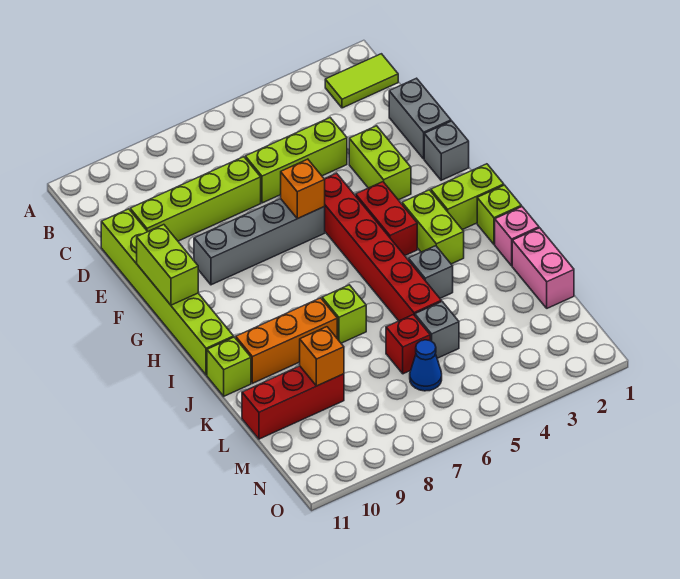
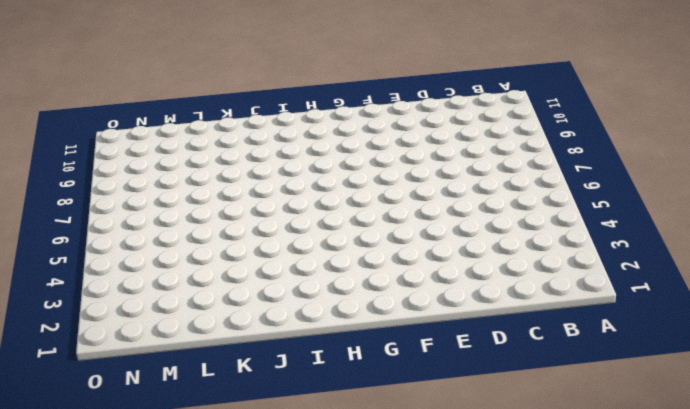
none -> lime 1x2 tile [325,54,398,108]
none -> grey 1x2 brick [389,78,451,159]
none -> lime 1x3 brick [245,118,347,203]

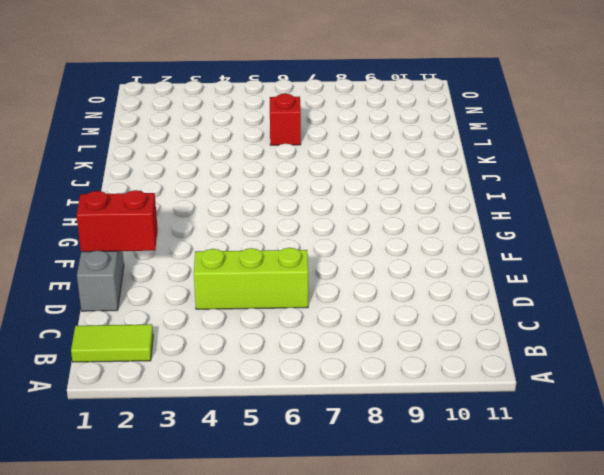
red 1x2 brick [76,190,158,252] -> red 1x2 brick turned to [356,182,417,256]
none -> lime 1x4 brick [130,157,261,241]
none -> lime 1x6 brick [101,209,234,375]
none -> lime 1x2 brick [349,126,411,200]

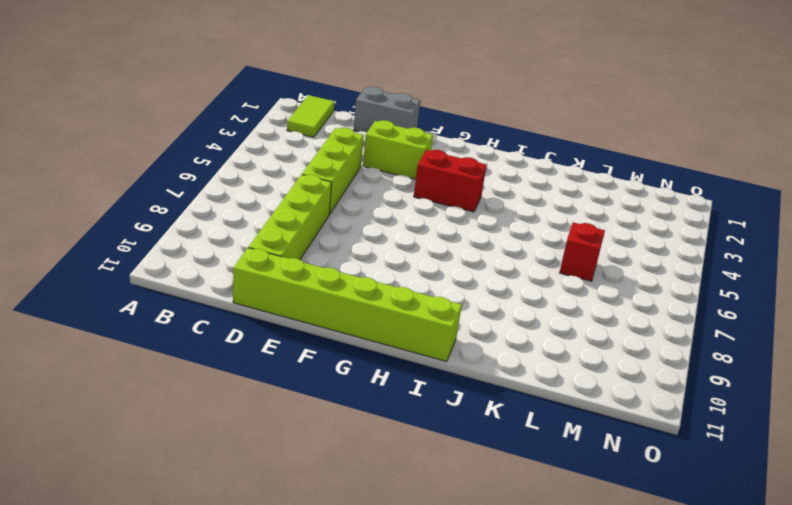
none -> grey 1x1 brick [424,121,469,180]
none -> red 1x6 brick [324,173,441,321]
none -> grey 1x4 brick [194,199,325,285]

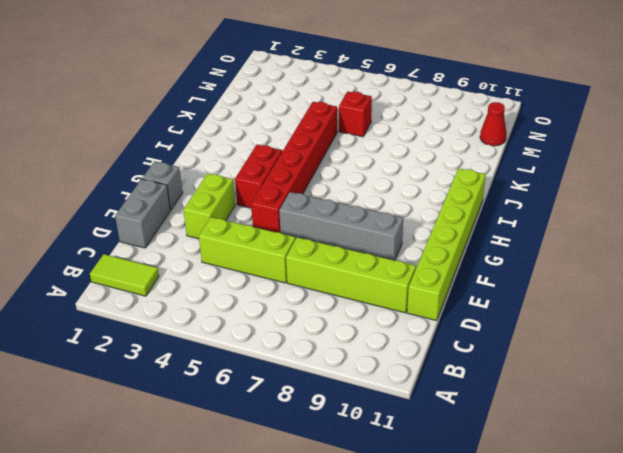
red 1x1 cone [480,102,507,146] -> none
none -> lime 1x2 brick [431,164,504,230]
none -> lime 1x2 brick [402,190,464,264]
none -> lime 1x1 brick [477,185,521,244]

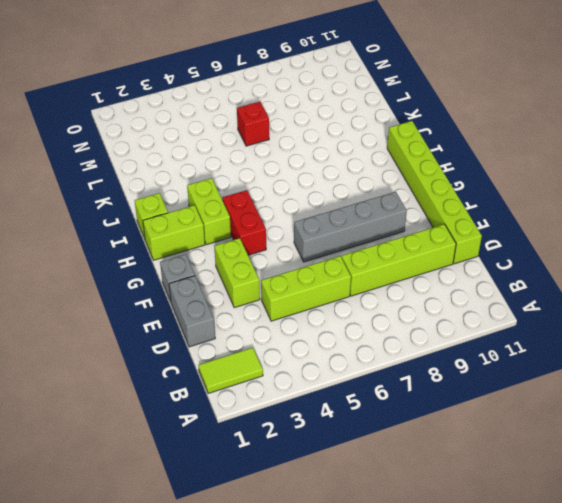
none -> red 1x6 brick [324,173,441,321]
none -> pink 1x1 brick [495,207,539,266]
none -> grey 1x1 brick [408,246,453,298]

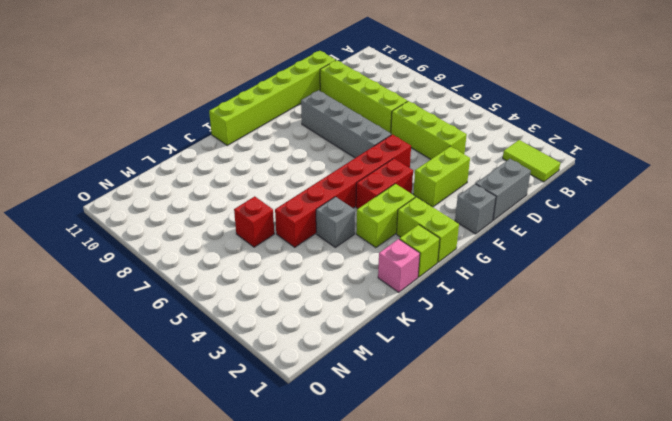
none -> lime 1x1 brick [322,285,366,343]
none -> orange 1x3 brick [236,298,337,383]
none -> lime 1x1 brick [207,337,251,396]

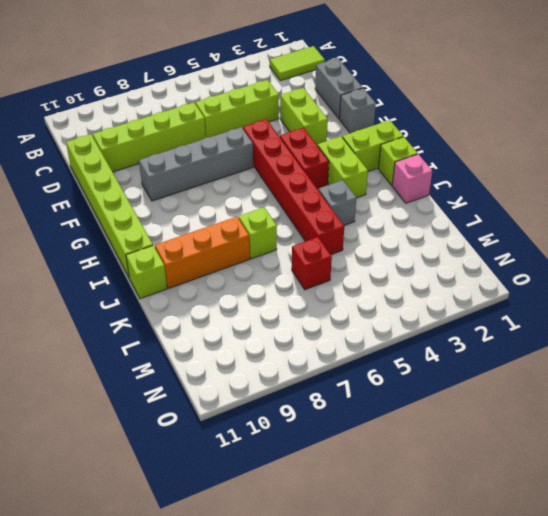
none -> pink 1x2 brick [512,228,574,308]
none -> grey 1x1 brick [415,302,459,358]
none -> red 1x3 brick [242,366,344,439]

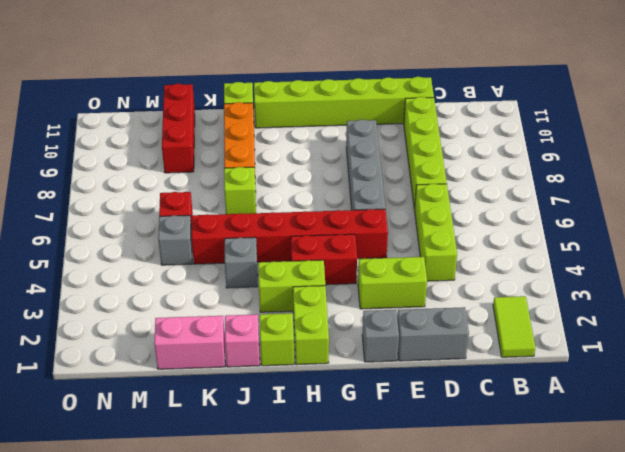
none -> blue 1x1 cone [410,340,442,391]
none -> orange 1x1 brick [281,159,325,219]
none -> lime 1x2 brick [137,225,198,305]

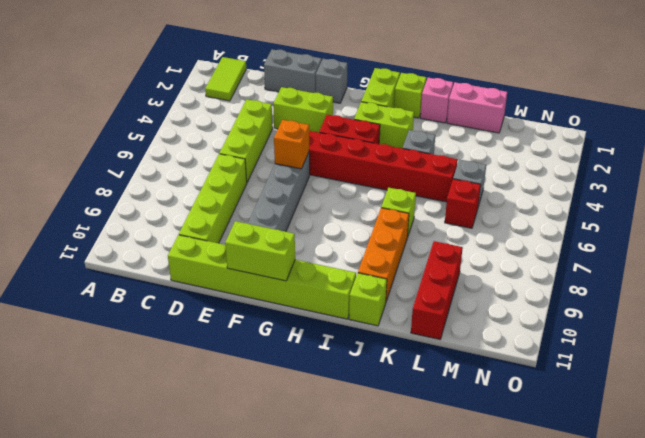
none -> blue 1x1 cone [410,340,442,391]
none -> orange 1x1 brick [300,327,344,386]

